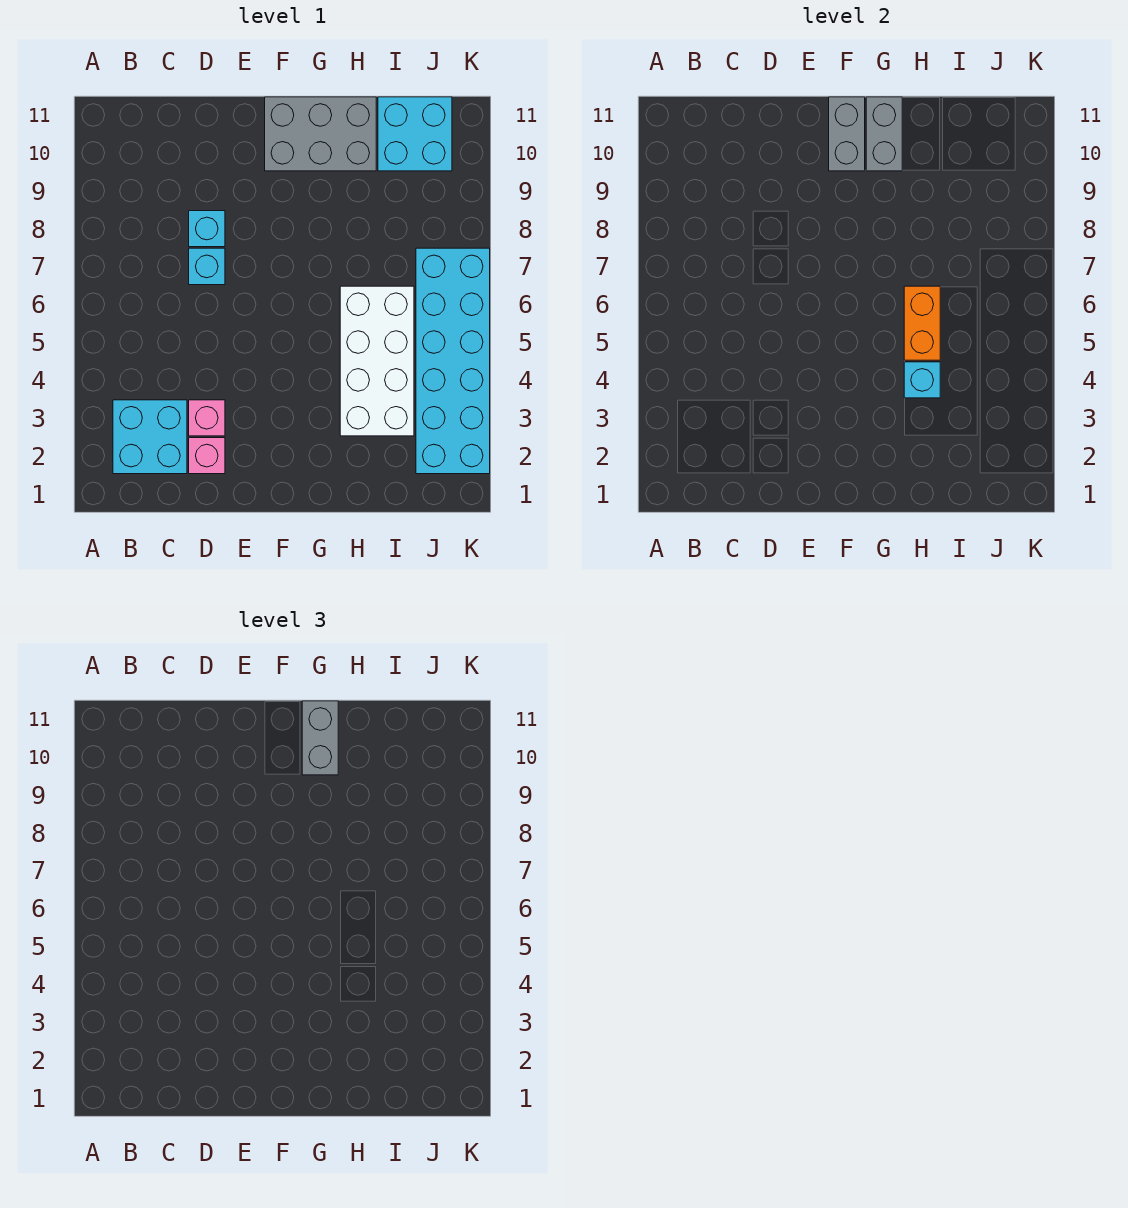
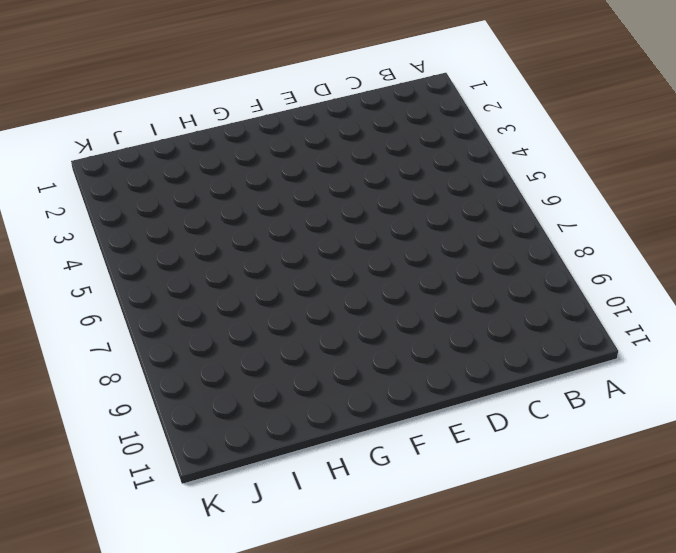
none -> cyan 2x2 brick [113,400,187,474]
none -> pink 1x1 brick [189,438,225,474]
none -> pink 1x1 brick [189,400,225,436]

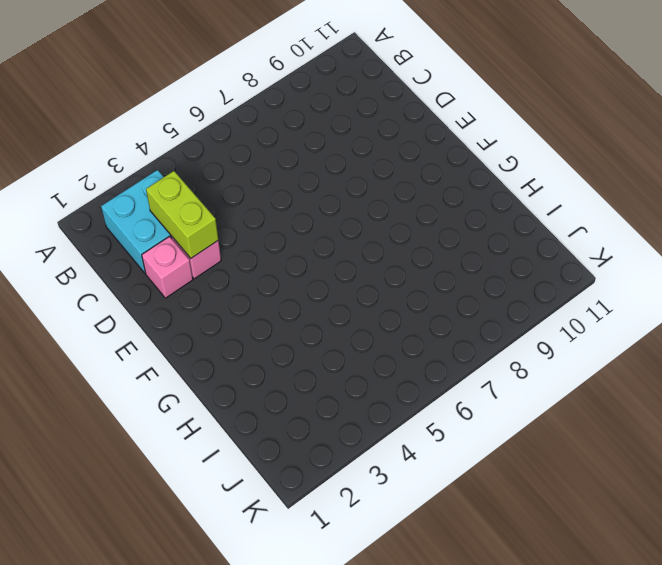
lime 1x2 brick [146,171,218,258] -> none
none -> cyan 1x1 brick [189,248,225,285]
none -> cyan 1x1 brick [189,211,225,247]
none -> grey 2x3 brick [265,97,376,171]

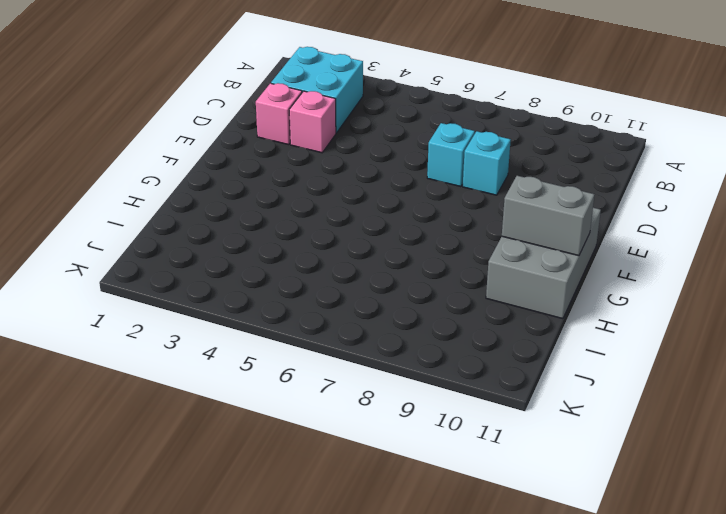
none -> white 2x4 brick [340,286,414,436]
none -> cyan 2x2 brick [378,97,452,171]
none -> cyan 2x6 brick [416,248,490,474]

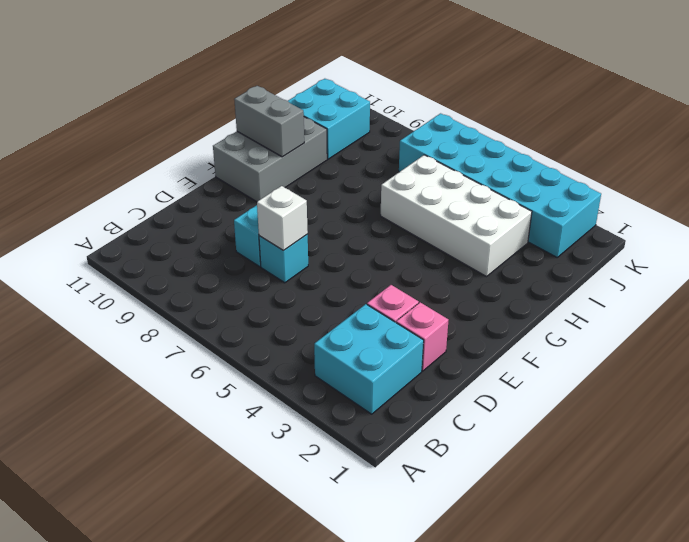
white 1x1 brick [257,186,308,251] -> none
none -> grey 1x2 brick [829,97,865,171]
none -> cyan 1x1 brick [904,362,940,398]
none -> orange 1x2 brick [904,286,940,360]

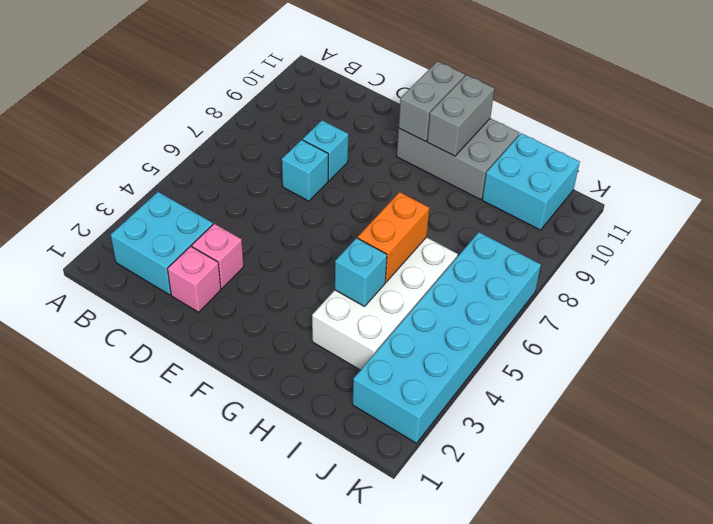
none -> grey 1x2 brick [302,701,338,775]

